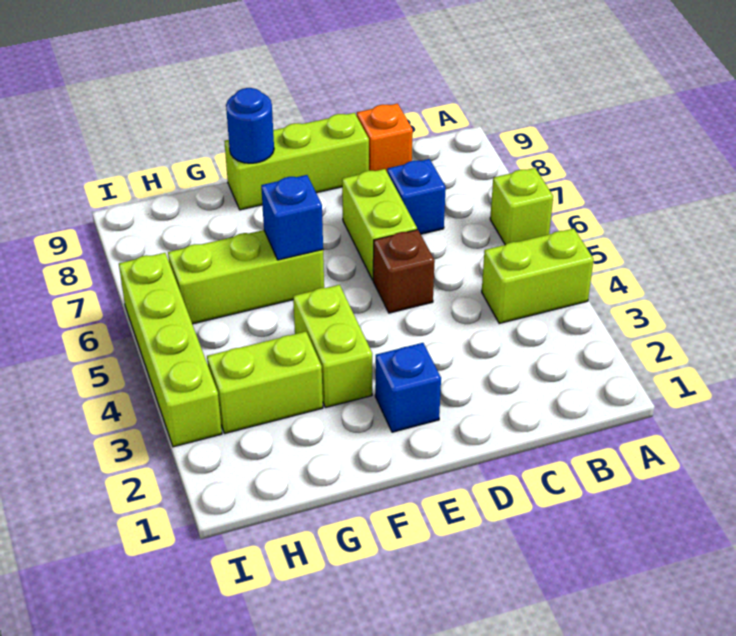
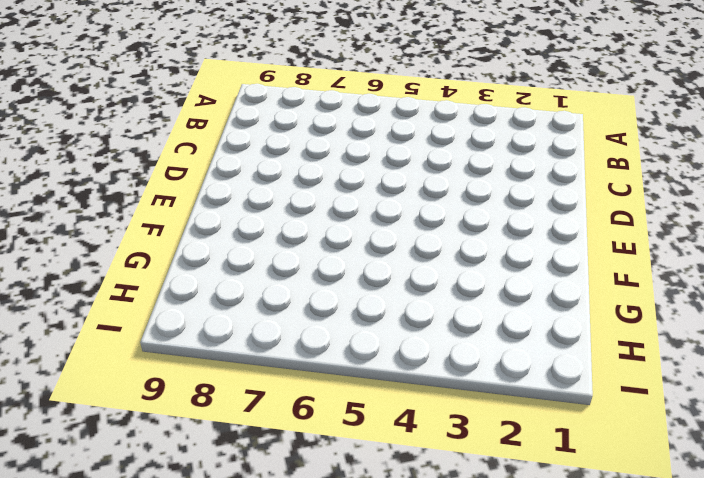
none -> lime 1x2 brick [482,229,594,323]
none -> lime 1x1 brick [490,168,553,245]
none -> blue 1x1 brick [387,159,446,234]

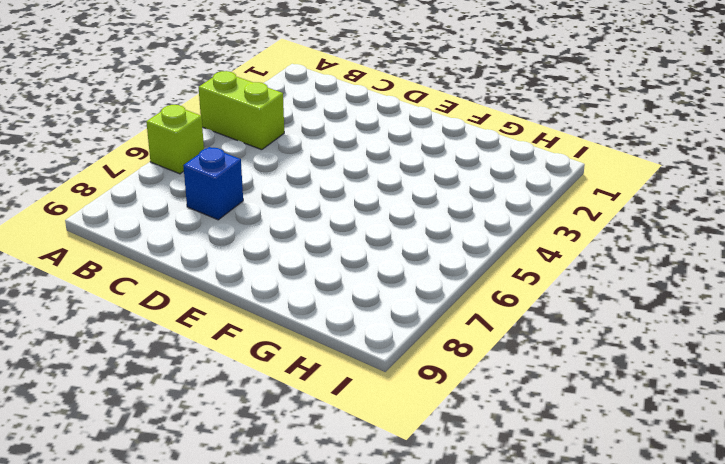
none -> orange 1x1 brick [357,104,413,171]
none -> brown 1x1 brick [373,230,435,313]
none -> lime 1x2 brick [342,169,417,280]

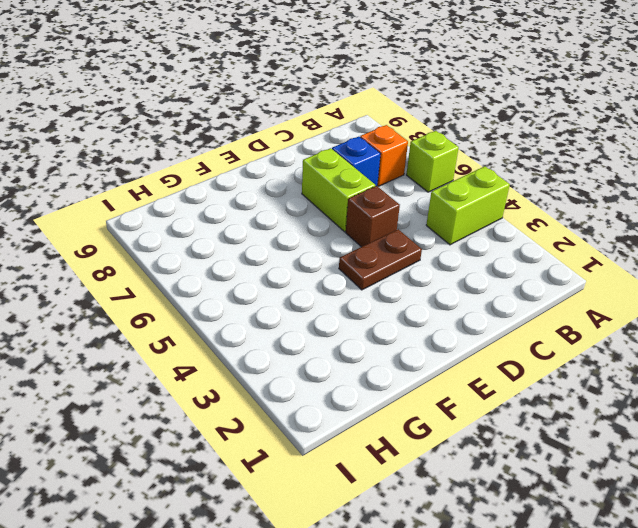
orange 1x1 brick [360,125,408,186] -> orange 1x1 brick moved to [357,104,413,171]
brown 1x2 plate [339,229,422,290] -> none
none -> lime 1x3 brick [224,113,369,210]
none -> blue 1x1 brick [375,343,441,432]
none -> lime 1x2 brick [293,285,372,408]

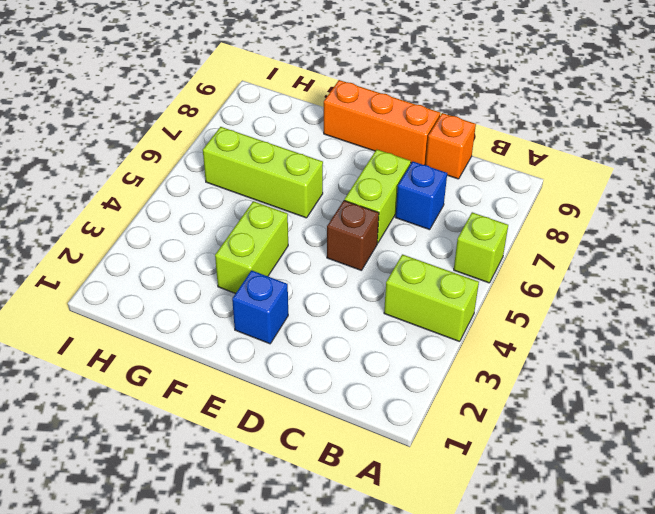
orange 1x3 brick [324,80,440,165] -> lime 1x3 brick [224,113,369,210]
none -> lime 1x2 brick [207,332,323,433]
none -> lime 1x4 brick [119,253,222,447]
none -> blue 1x1 brick [261,175,323,260]

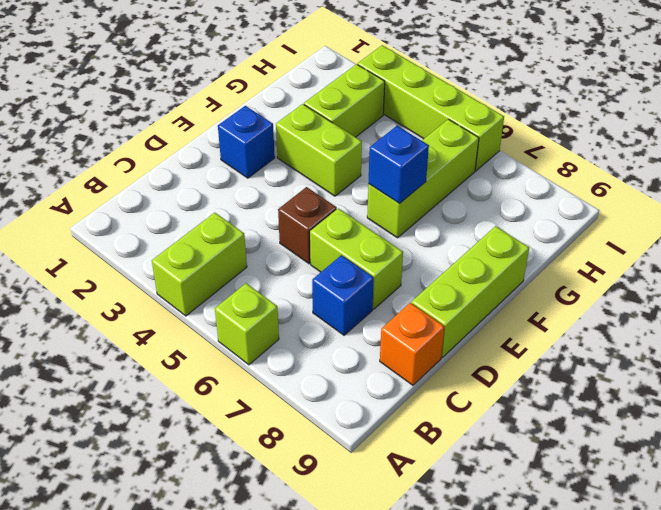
none -> blue 1x1 round brick [226,88,274,163]

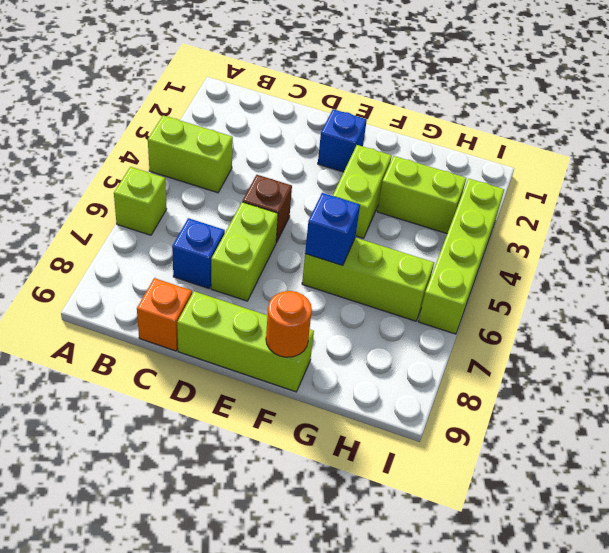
orange 1x1 round brick [266,291,312,357] -> blue 1x1 round brick [226,88,274,163]

